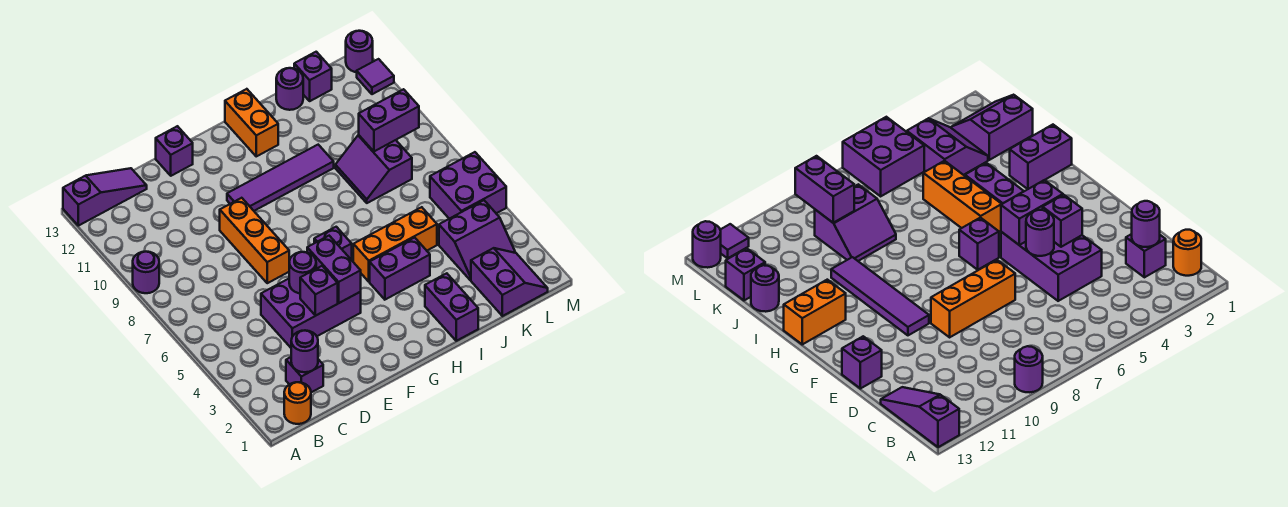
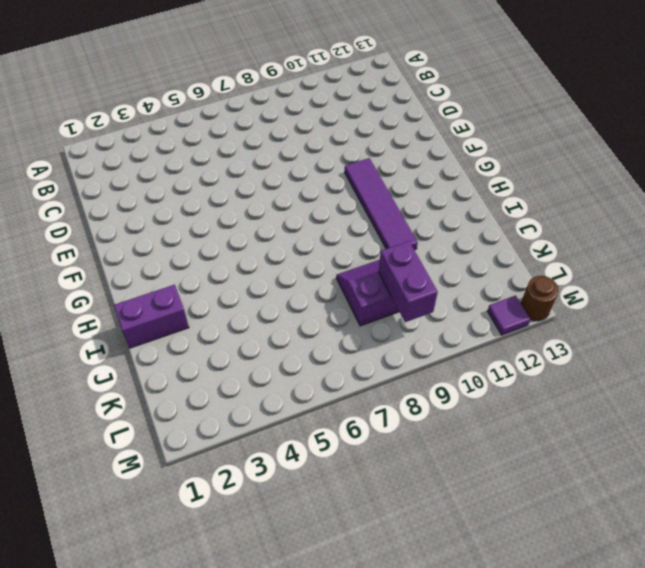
brown 1x1 round brick [521,276,558,321] -> purple 1x1 round brick [346,31,373,72]
none -> purple 1x1 round brick [133,252,159,293]
none -> purple 1x3 slope [63,168,147,226]
none -> orange 1x1 round brick [284,382,311,424]

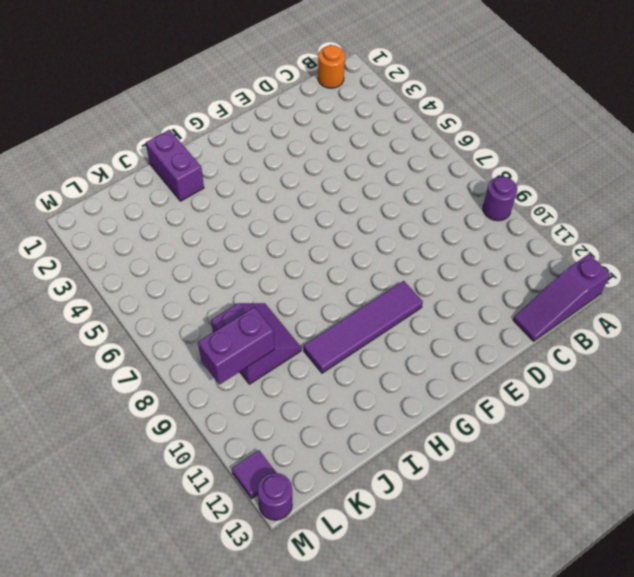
none -> purple 1x1 brick [286,357,323,392]
none -> purple 2x3 brick [261,279,361,348]
none -> orange 1x3 brick [220,198,289,283]

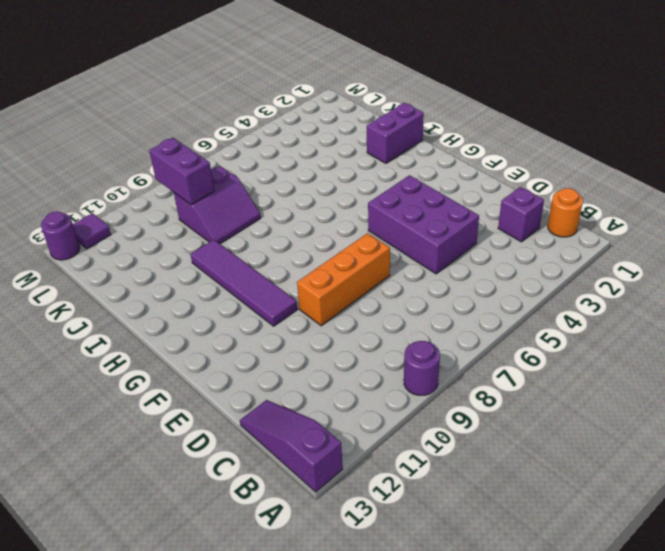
none -> purple 1x1 brick [156,126,193,176]
none -> purple 1x1 brick [314,227,352,260]
none -> purple 1x2 brick [370,238,430,300]

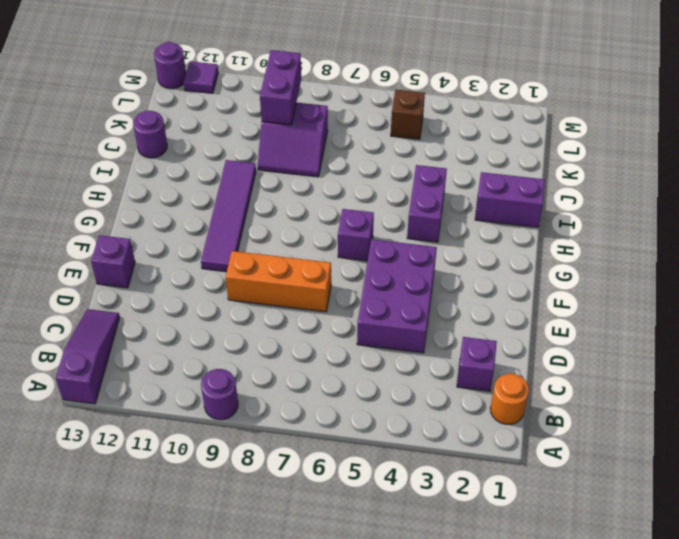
brown 1x1 brick [391,90,425,139] -> purple 2x2 brick [430,152,506,219]
none -> orange 1x3 brick [353,207,437,282]
none -> orange 1x2 brick [225,89,278,156]
none -> purple 2x2 slope [471,248,548,316]

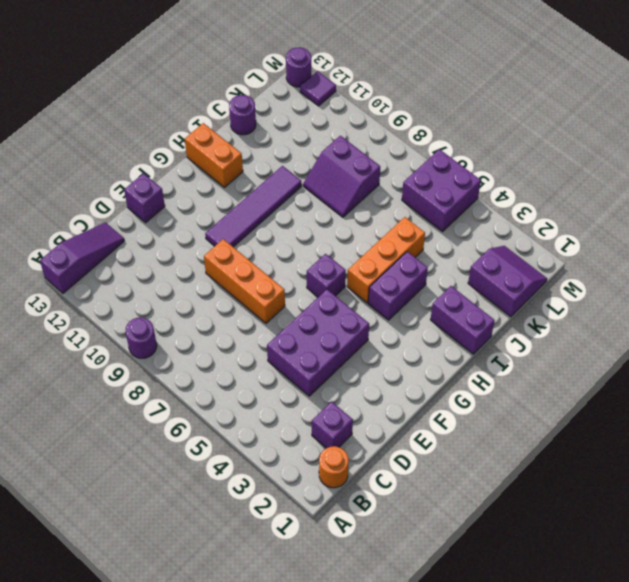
none -> purple 2x2 slope [439,200,515,280]
none -> purple 1x1 brick [294,52,332,101]
none -> purple 1x1 round brick [291,331,318,372]

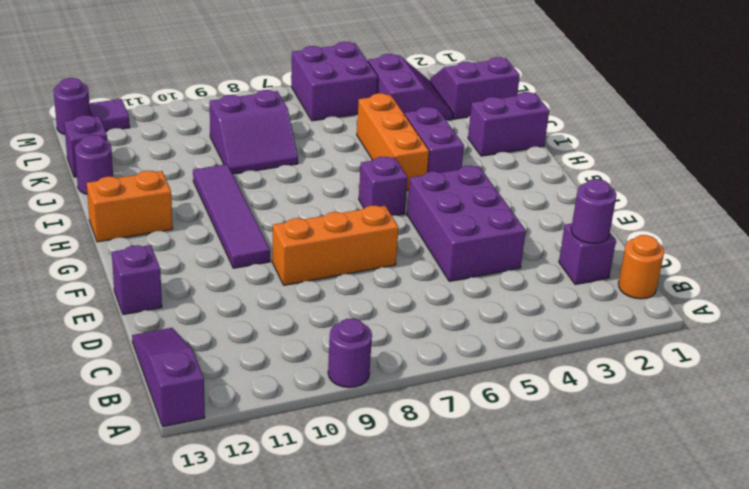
none -> purple 1x1 brick [300,266,338,316]
none -> purple 1x1 round brick [289,252,316,293]
none -> purple 1x2 brick [307,236,361,303]

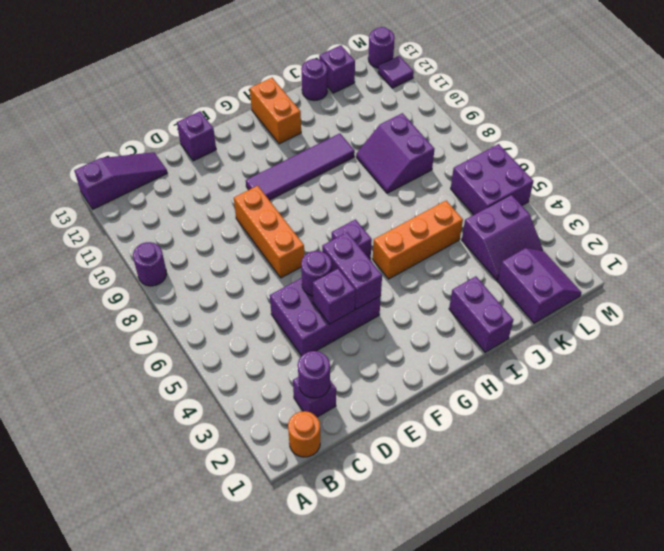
none -> purple 1x2 brick [370,238,430,300]
none -> purple 1x2 brick [359,89,419,151]

